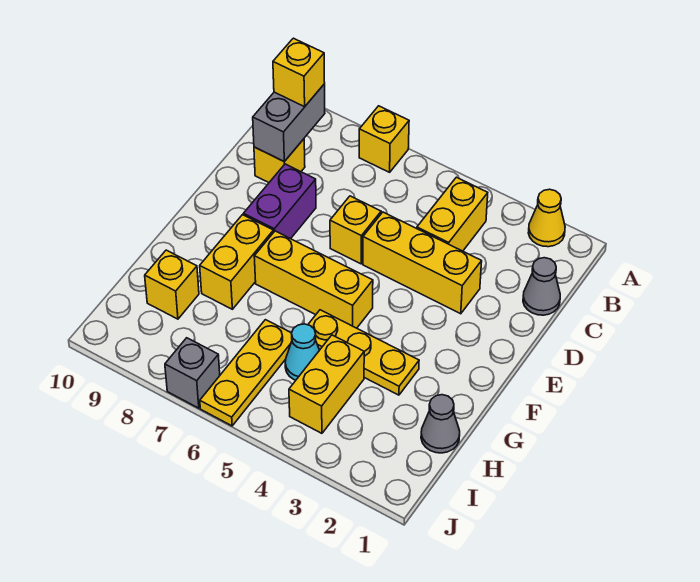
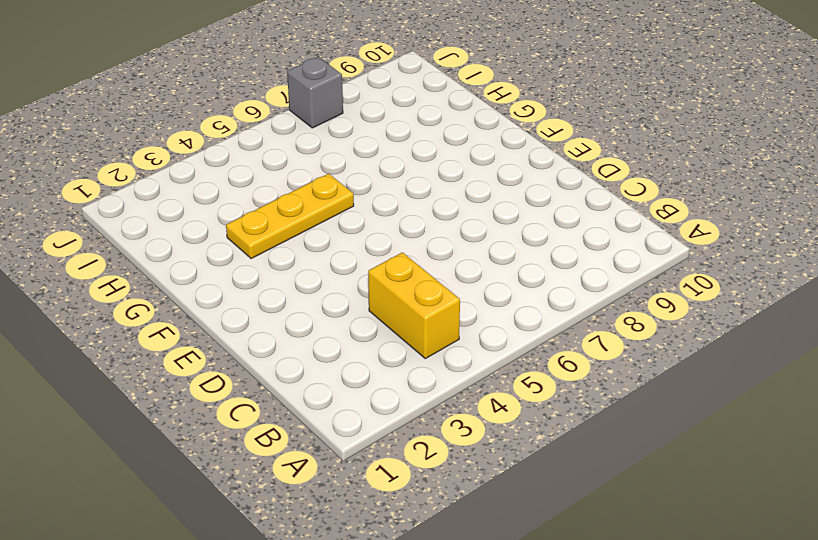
none -> yellow 1x1 cone [528,189,565,247]
none -> yellow 1x1 brick [359,106,409,172]
none -> grey 1x1 cone [523,258,560,315]

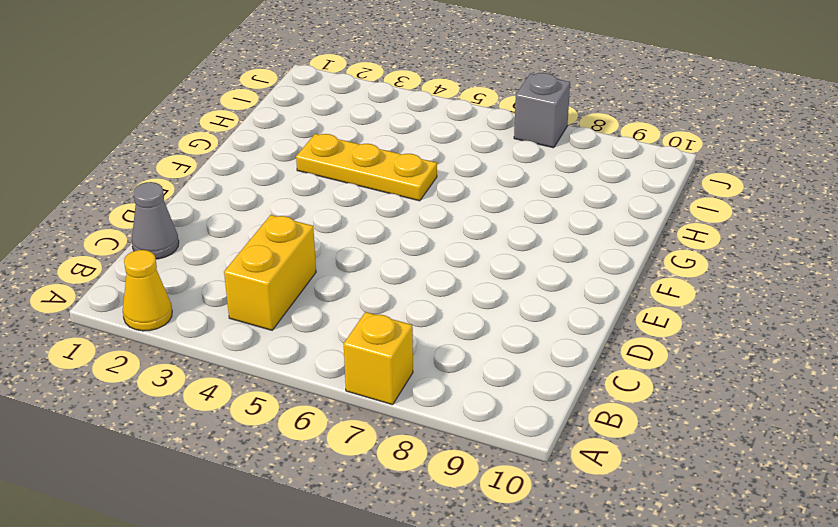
none -> yellow 1x1 brick [254,139,305,182]
none -> yellow 1x3 brick [363,212,482,314]
none -> yellow 1x1 brick [330,196,381,264]

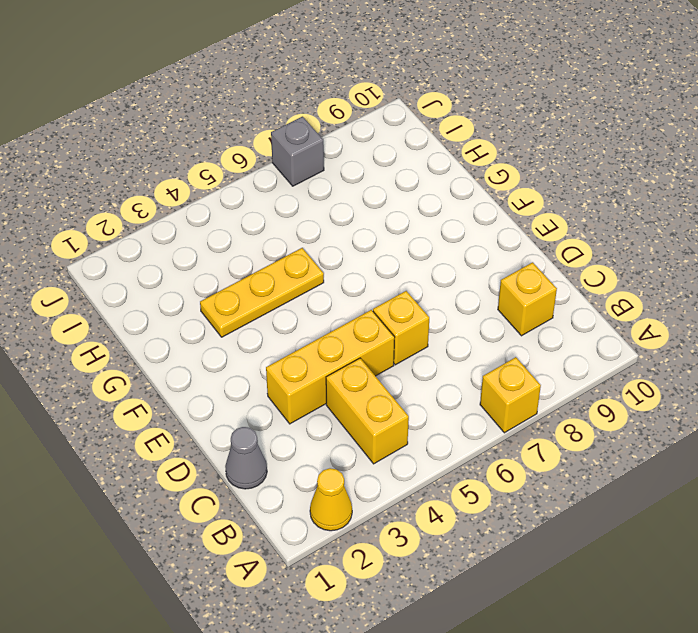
none -> purple 1x2 brick [243,164,316,239]
none -> yellow 1x3 brick [254,231,373,328]
none -> yellow 1x2 brick [200,215,273,309]

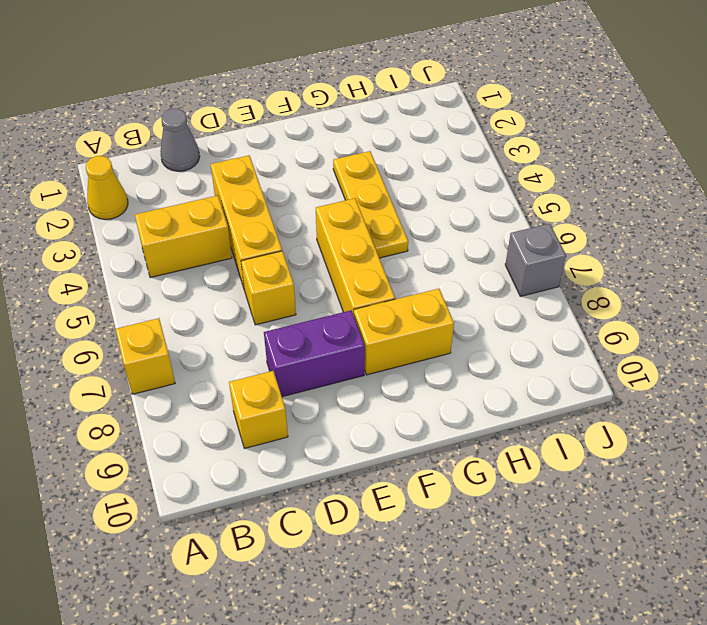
none -> grey 1x1 cone [421,395,460,453]
none -> yellow 1x2 brick [289,335,364,433]
none -> cyan 1x1 cone [285,324,319,380]

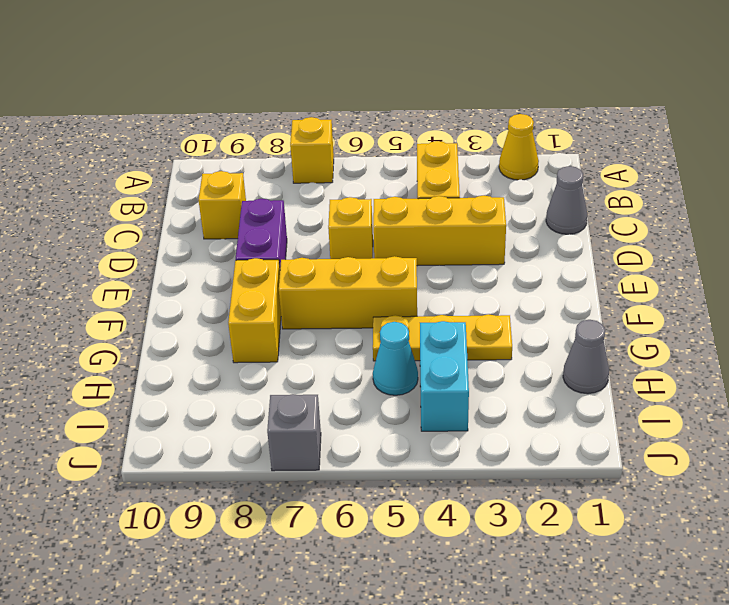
cyan 1x2 brick [420,321,469,431] -> yellow 1x2 brick [289,335,364,433]
none -> yellow 1x3 plate [200,320,292,426]
none -> yellow 1x1 brick [145,250,199,319]
none -> grey 1x2 brick [253,84,325,162]

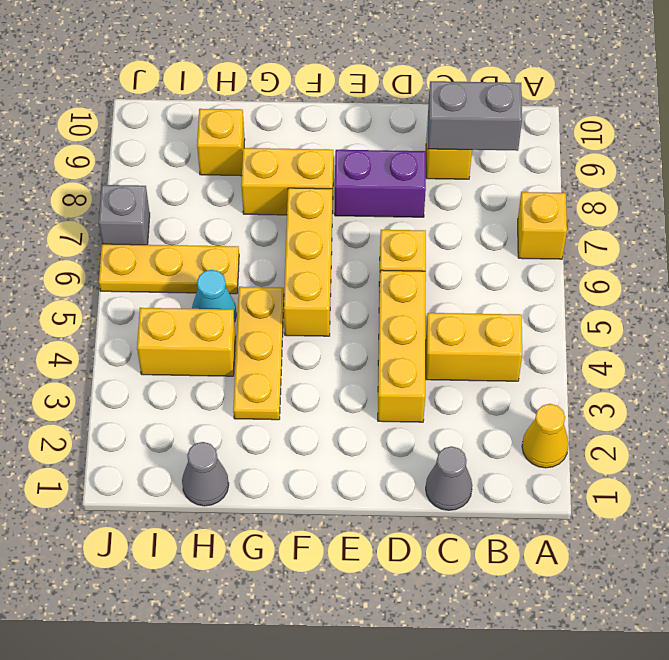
none -> yellow 1x1 brick [273,38,325,107]

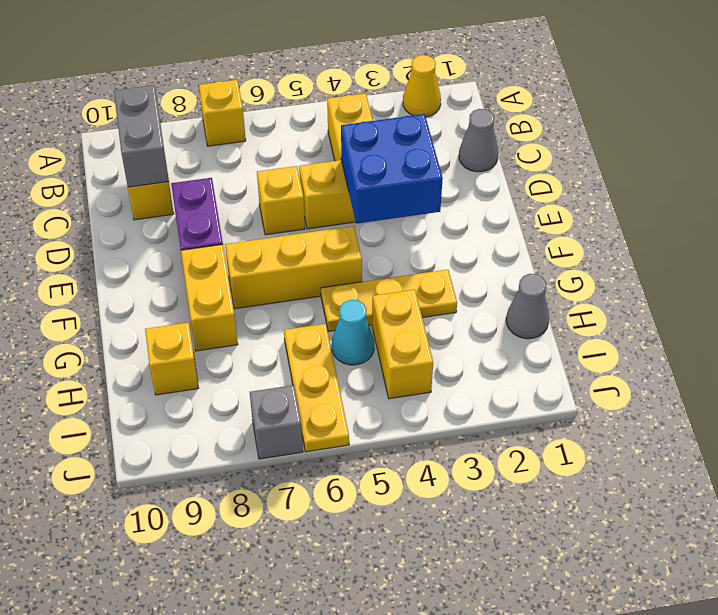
blue 2x2 brick [341,114,443,224] -> none
none -> yellow 1x1 brick [273,38,325,107]

